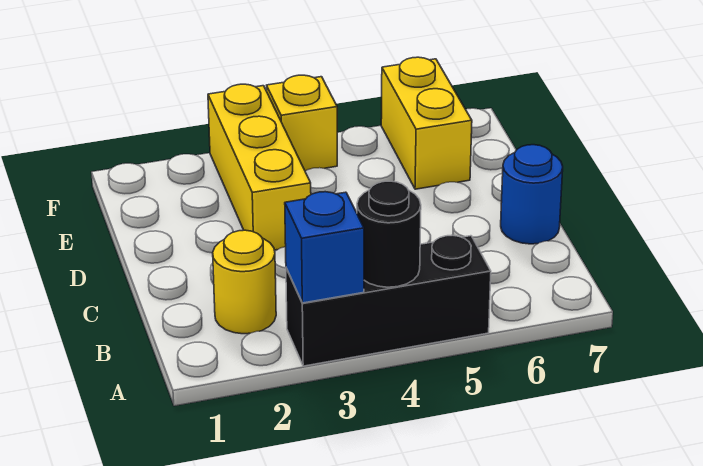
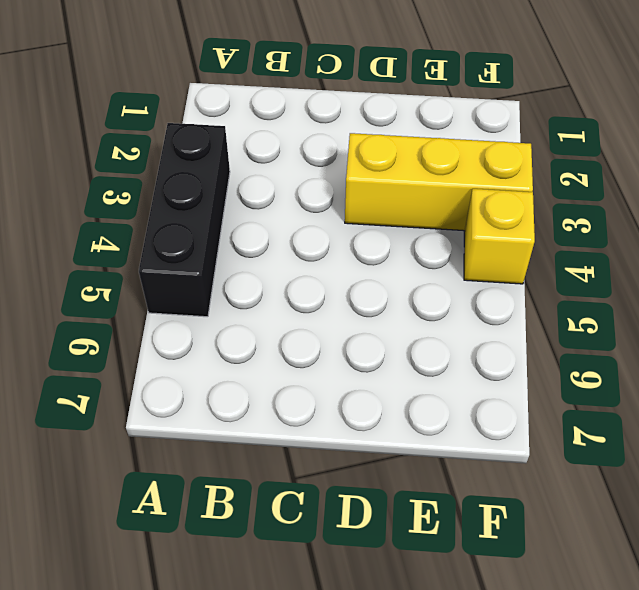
none -> yellow 1x1 round brick [213,230,276,334]
none -> blue 1x1 round brick [501,145,563,244]

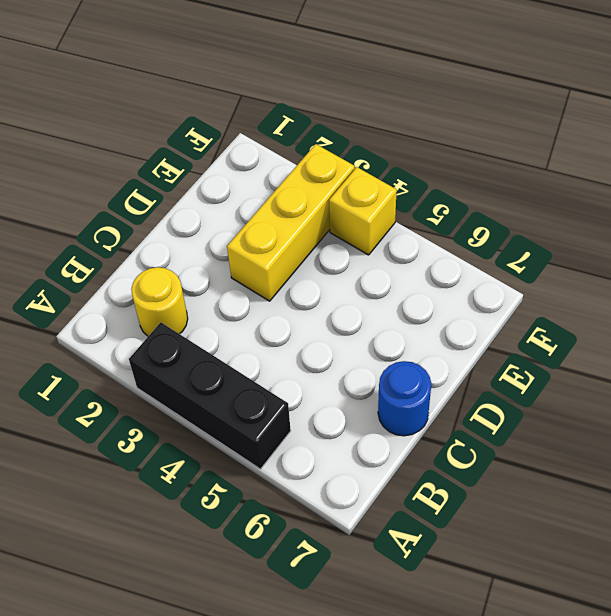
none -> yellow 1x2 brick [381,57,472,189]
none -> blue 1x1 brick [285,192,364,303]

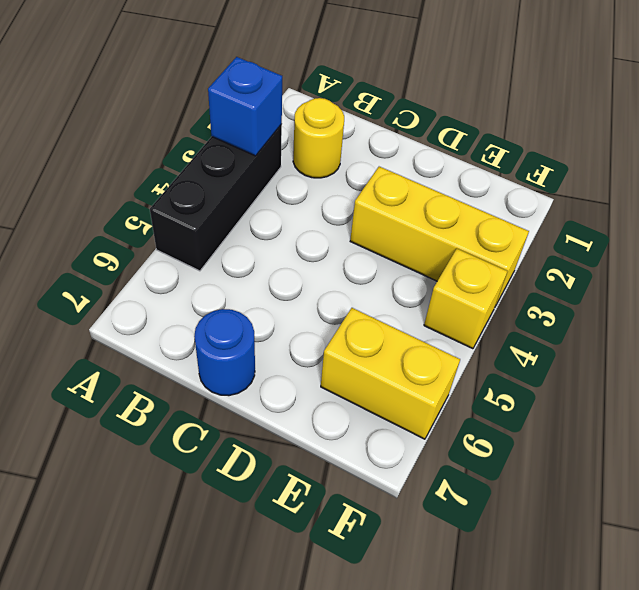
none -> black 1x1 round brick [357,181,421,287]

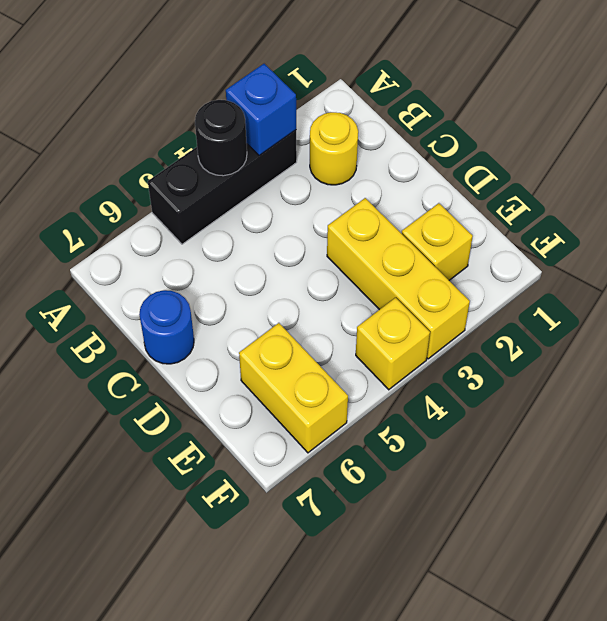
yellow 1x1 brick [402,203,473,280] -> none

